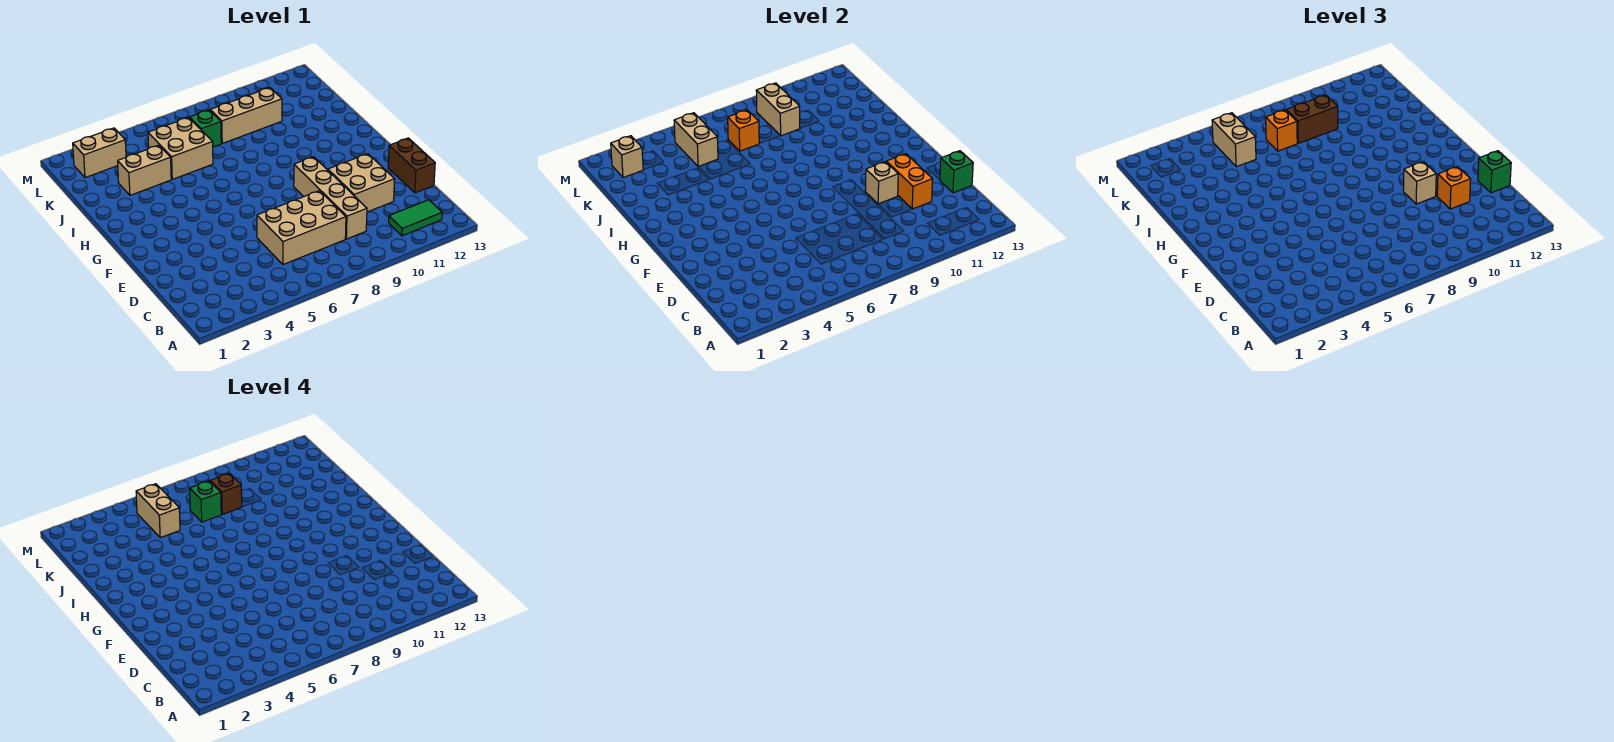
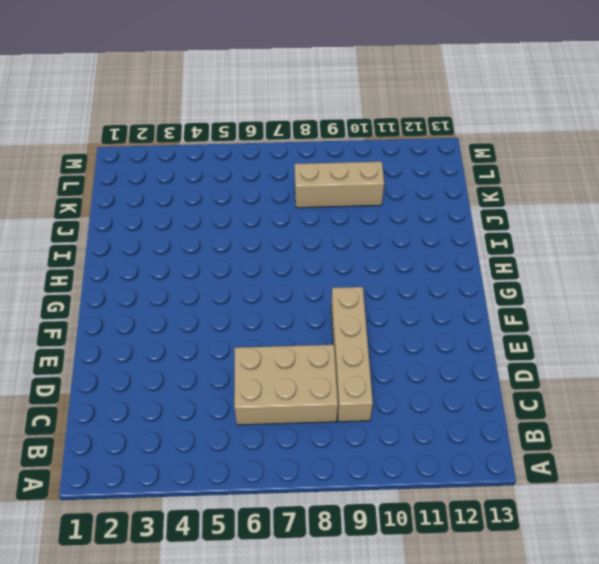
none -> green 1x2 tile [389,200,442,236]
none -> tan 2x2 brick [328,154,395,212]
none -> brown 1x2 brick [388,138,435,193]

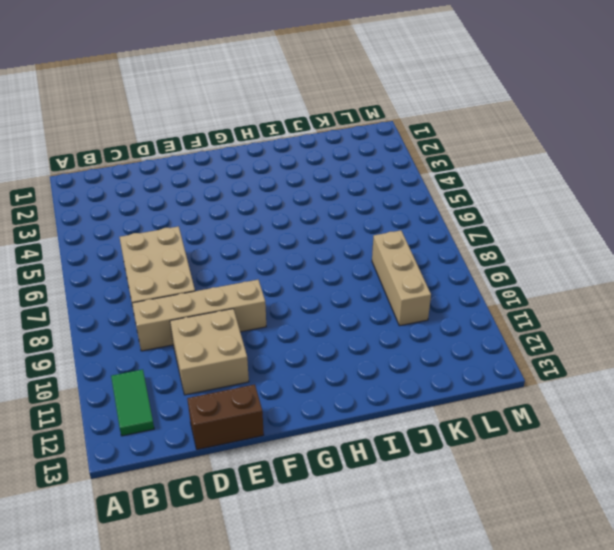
none -> tan 1x2 brick [118,145,171,195]
none -> tan 2x2 brick [148,117,213,179]
none -> green 1x1 brick [190,110,221,147]

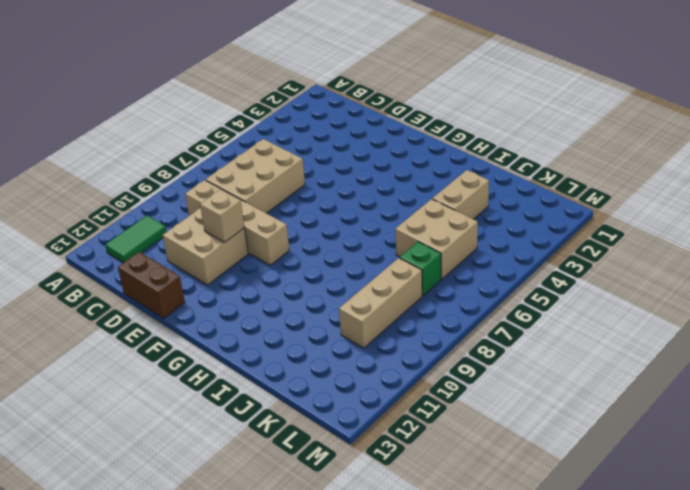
none -> tan 1x2 brick [73,128,126,178]
none -> orange 1x2 brick [886,154,933,209]
none -> green 1x1 brick [940,151,973,193]

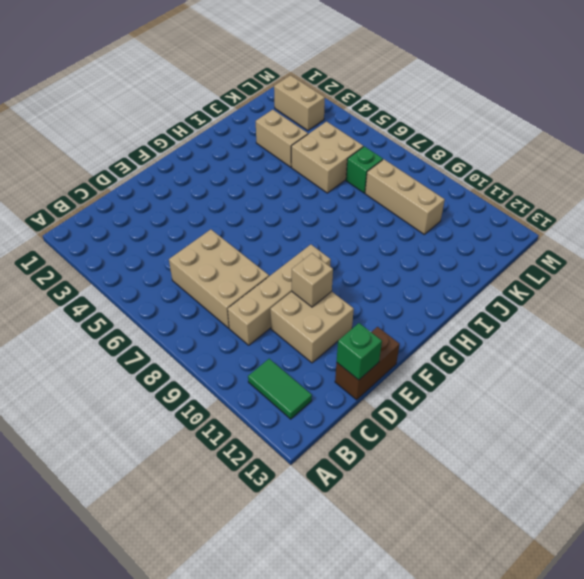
none -> orange 1x2 brick [886,154,933,209]
none -> tan 1x2 brick [674,113,718,167]
none -> orange 1x1 brick [728,110,759,151]

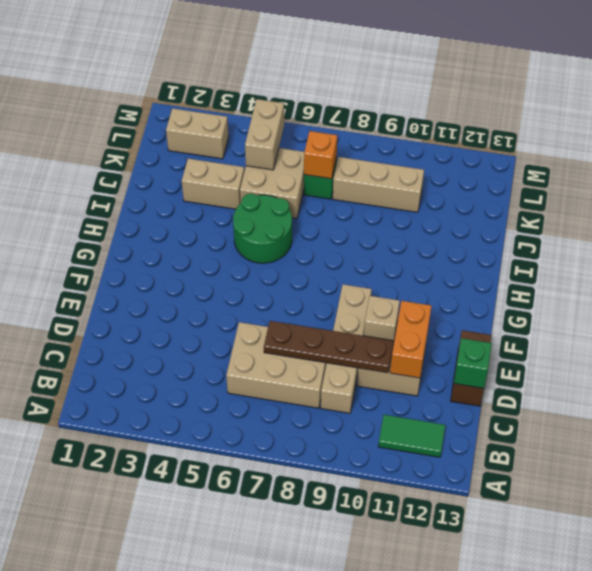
brown 1x4 plate [264,321,394,373] -> none
green 2x2 round brick [233,194,292,263] -> none
none -> tan 1x2 brick [756,83,800,136]
none -> tan 1x1 brick [611,136,643,178]
none -> orange 1x1 brick [1437,166,1471,209]

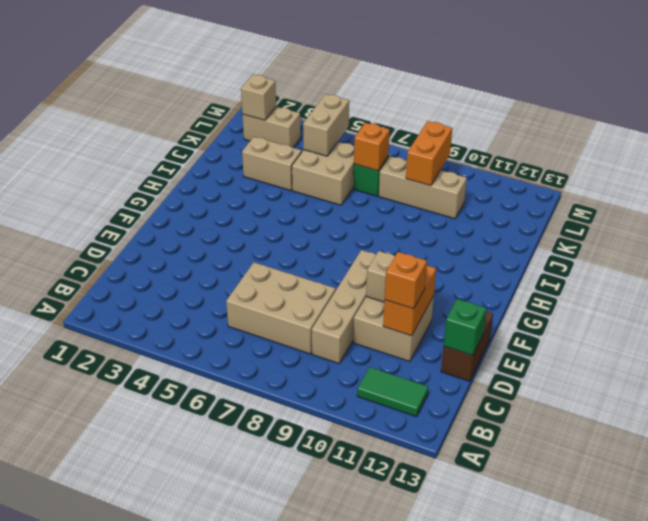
orange 1x2 brick [406,121,452,186] -> tan 1x2 brick [756,83,800,136]
none -> green 1x1 brick [1478,151,1511,193]
none -> tan 1x1 brick [1403,162,1436,204]
none -> tan 1x2 brick [1212,113,1256,167]

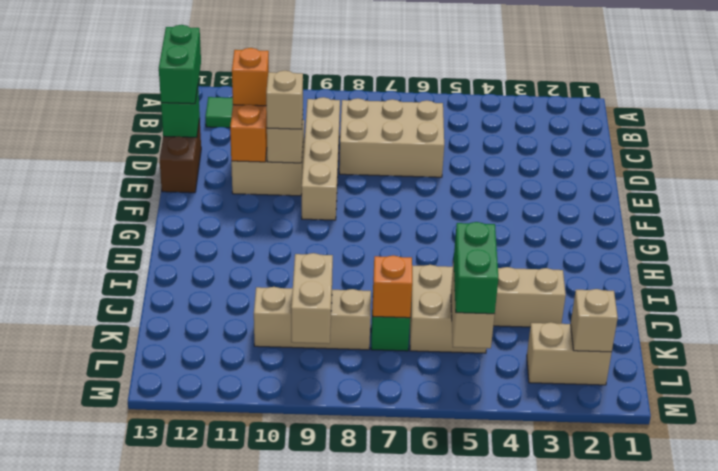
green 1x2 brick [159,25,201,104] -> green 1x1 brick [1478,151,1511,193]
green 1x2 brick [454,222,498,314] -> tan 1x2 brick [1212,113,1256,167]
none -> orange 1x1 brick [1266,110,1297,151]
none -> brown 1x2 brick [1286,95,1338,143]
none -> tan 1x2 brick [136,484,180,538]

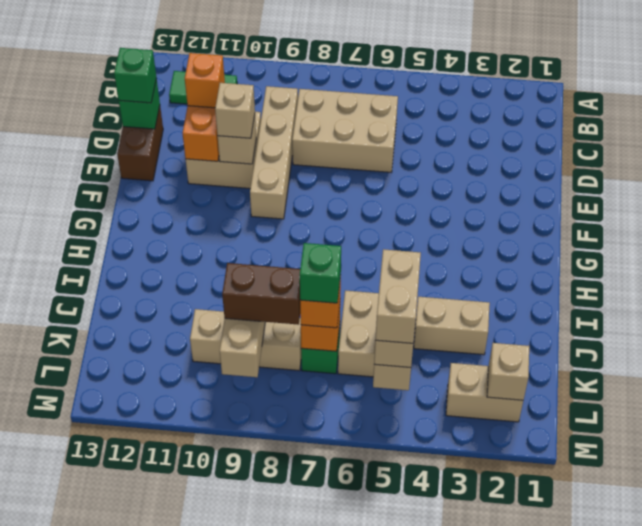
none -> brown 1x1 brick [210,473,242,514]

